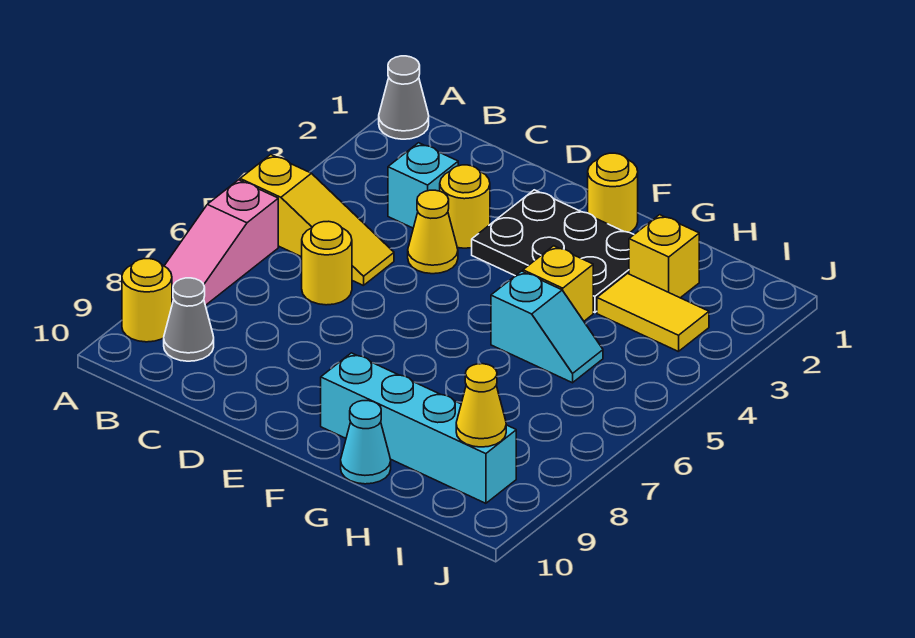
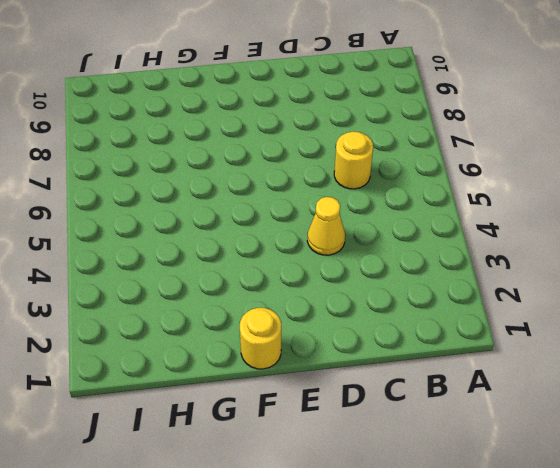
none -> grey 1x1 cone [379,56,429,139]
none -> yellow 1x3 slope [240,155,394,286]
none -> pink 1x3 slope [164,180,278,305]

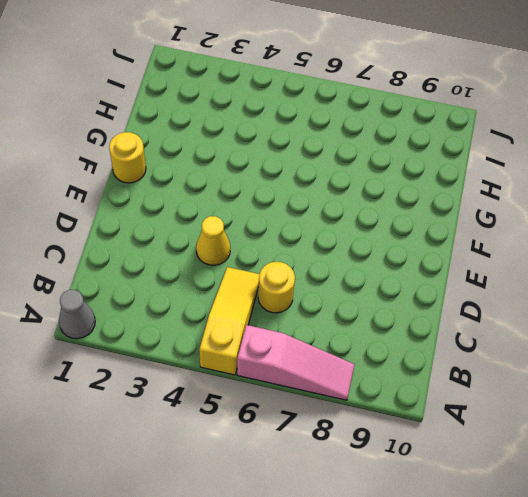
none -> yellow 1x1 round brick [122,259,172,342]
none -> grey 1x1 cone [164,278,214,361]
none -> cyan 1x1 brick [388,143,458,228]

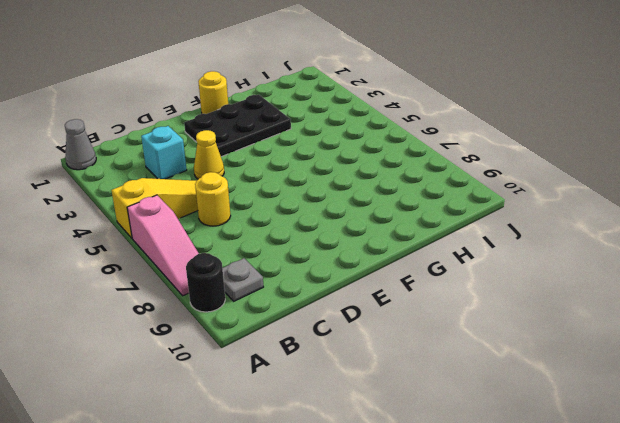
black 1x1 round brick [186,253,225,312] -> yellow 1x1 round brick [122,259,172,342]
grey 1x1 plate [222,258,263,301] -> grey 1x1 cone [164,278,214,361]
none -> yellow 1x1 round brick [440,165,490,248]
none -> cyan 1x4 brick [321,353,516,503]
none -> yellow 1x1 brick [523,246,593,321]

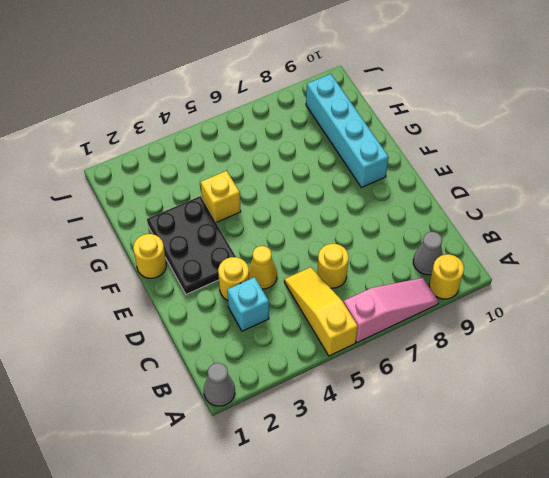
none -> cyan 1x2 slope [491,271,603,383]
none -> cyan 1x1 cone [341,401,391,484]
none -> yellow 1x1 brick [629,215,699,298]

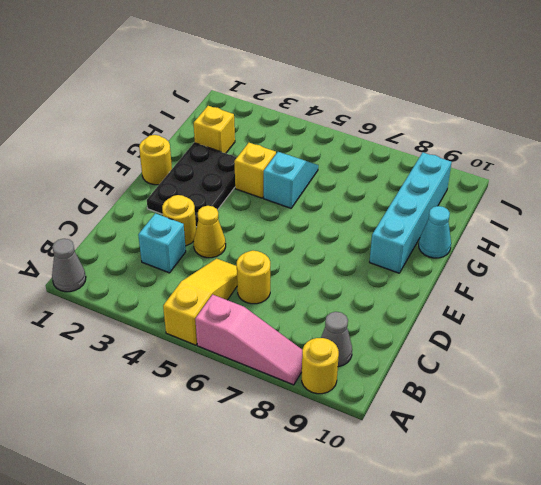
none -> yellow 1x2 tile [597,274,709,352]
none -> yellow 1x1 cone [456,364,506,447]

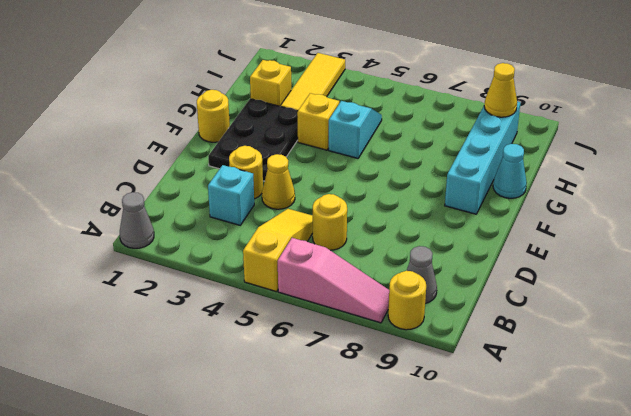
yellow 1x3 tile [281,53,345,111] -> yellow 1x2 tile [597,274,709,352]

